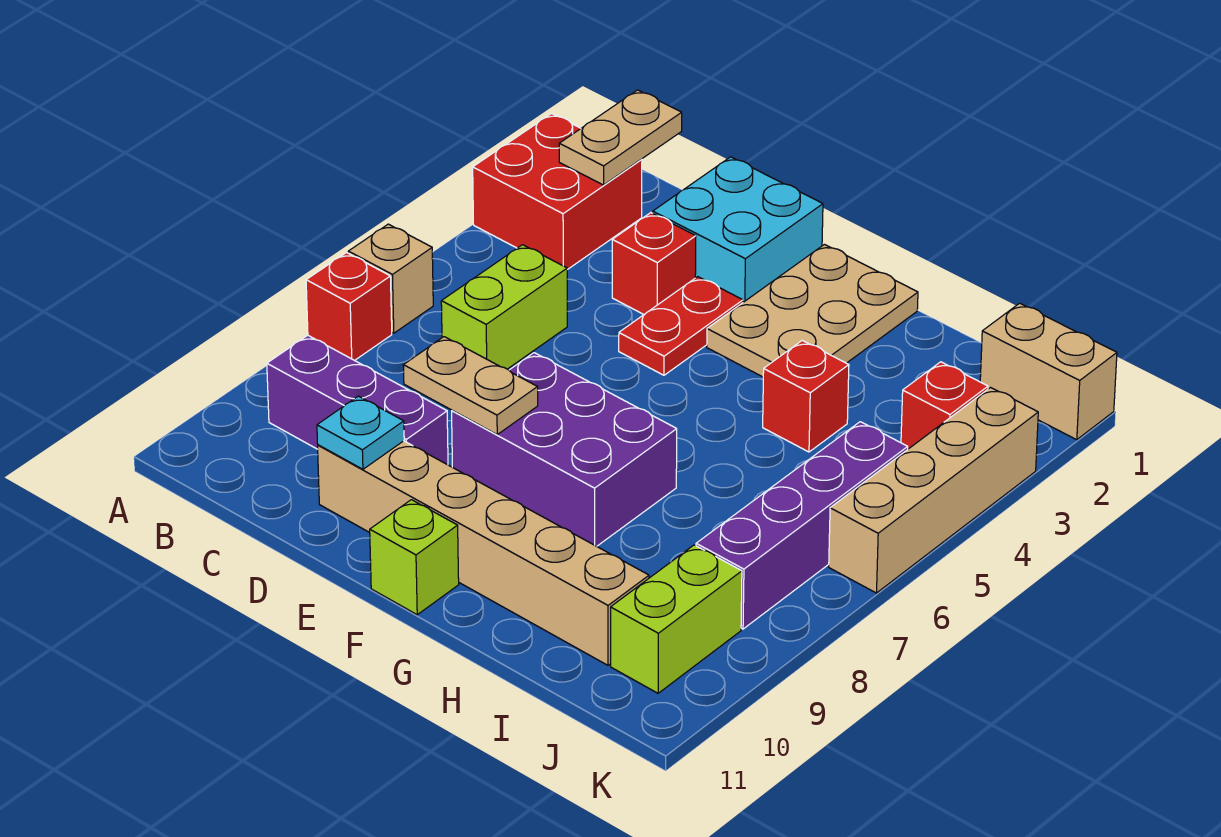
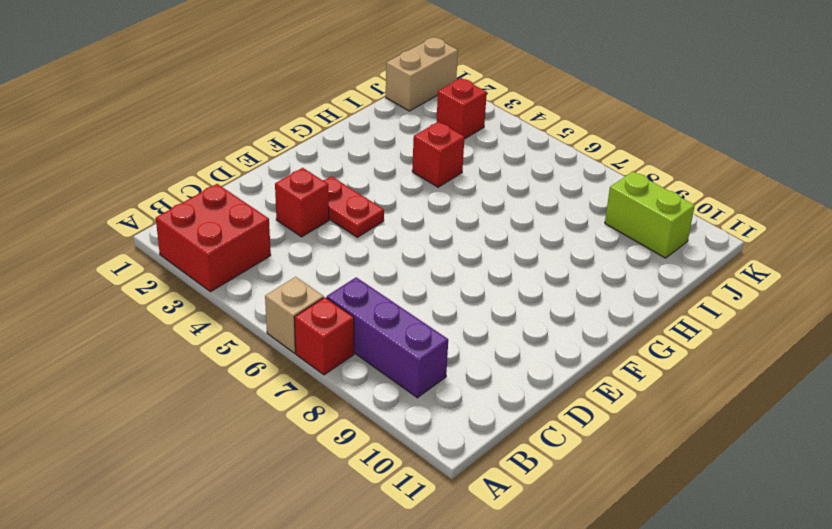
purple 1x3 brick [327,277,448,398] -> purple 1x3 brick turned to [267,335,448,465]
none -> lime 1x2 brick [441,245,567,369]
none -> cyan 2x2 brick [653,157,823,302]
none -> tan 1x6 brick [318,441,649,665]

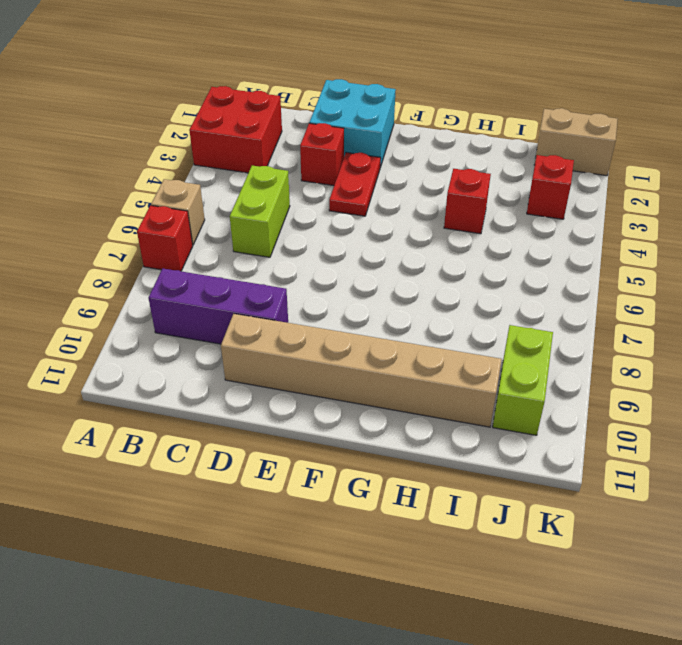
none -> purple 2x3 brick [452,353,677,546]
none -> tan 2x3 plate [707,244,918,377]
none -> lime 1x1 brick [370,500,459,615]

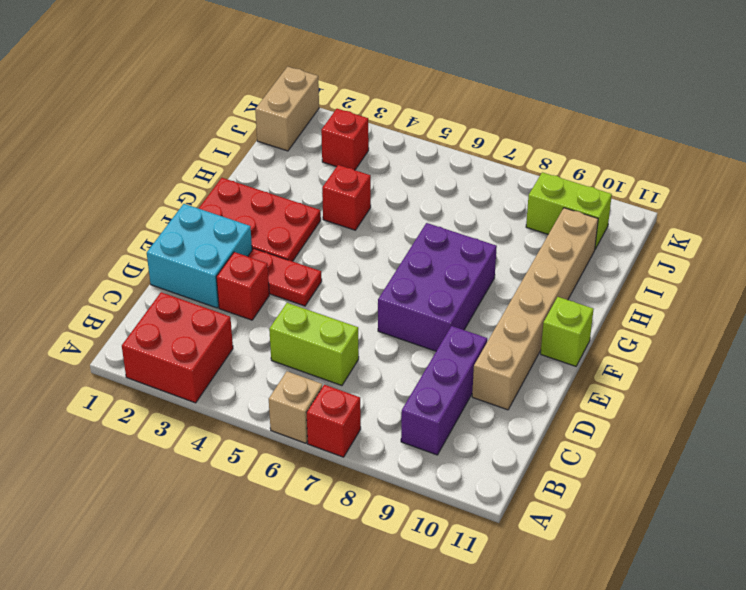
red 2x3 plate [198,178,321,261] -> tan 2x3 plate [707,244,918,377]
none -> purple 1x4 brick [696,422,908,629]
none -> tan 1x4 brick [829,388,1038,593]
none -> tan 1x2 plate [559,90,682,185]

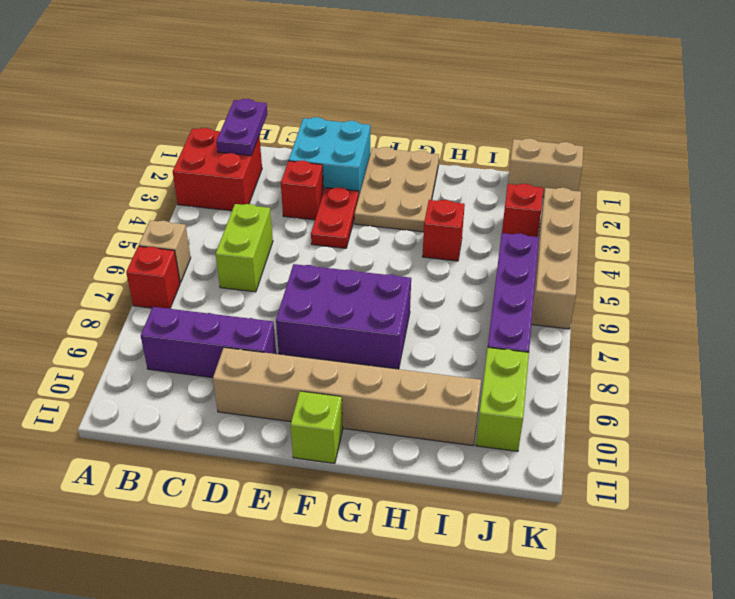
purple 1x2 plate [216,99,267,156] -> tan 1x2 plate [559,90,682,185]
none -> tan 1x2 plate [403,337,538,434]
none -> cyan 1x1 plate [317,396,404,469]

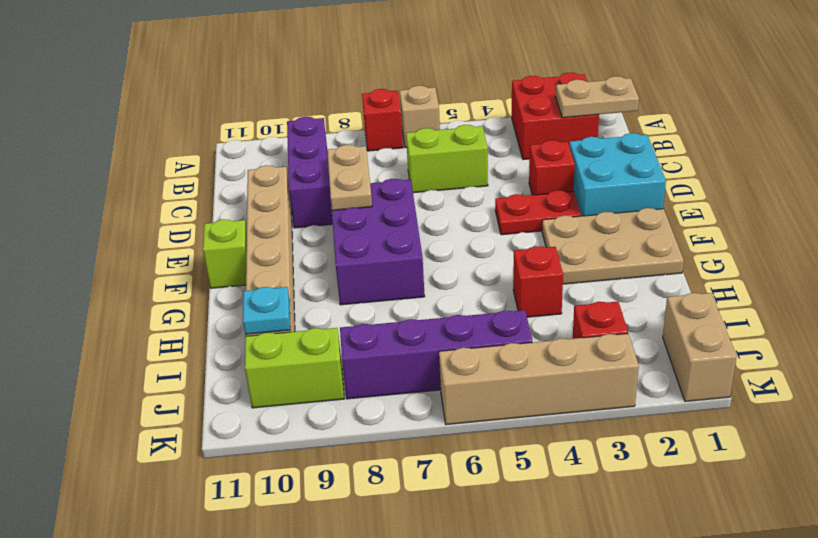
cyan 1x1 plate [243,287,290,334] -> cyan 1x1 plate moved to [317,396,404,469]

